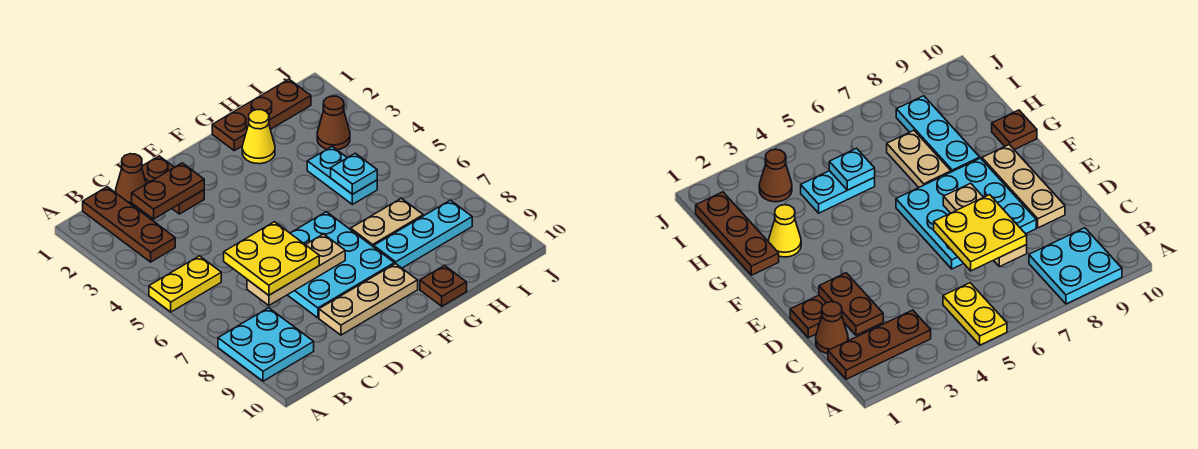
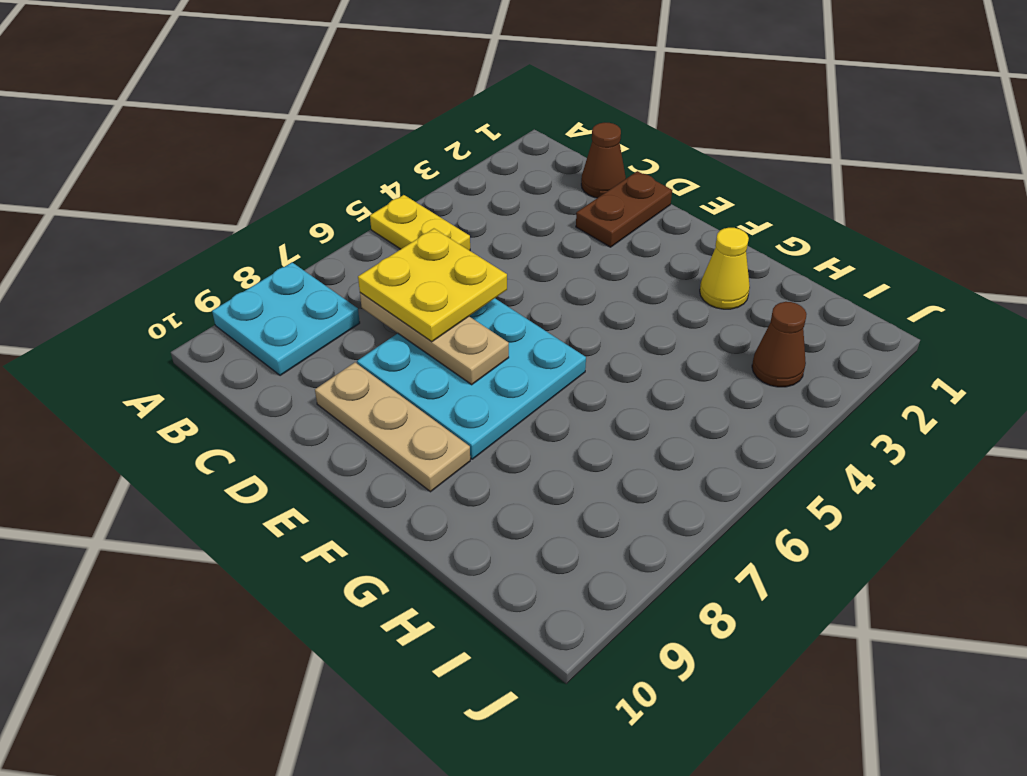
none -> brown 1x3 plate [83,187,175,262]
none -> brown 1x3 plate [212,79,311,151]
none -> tan 1x2 plate [351,198,423,247]

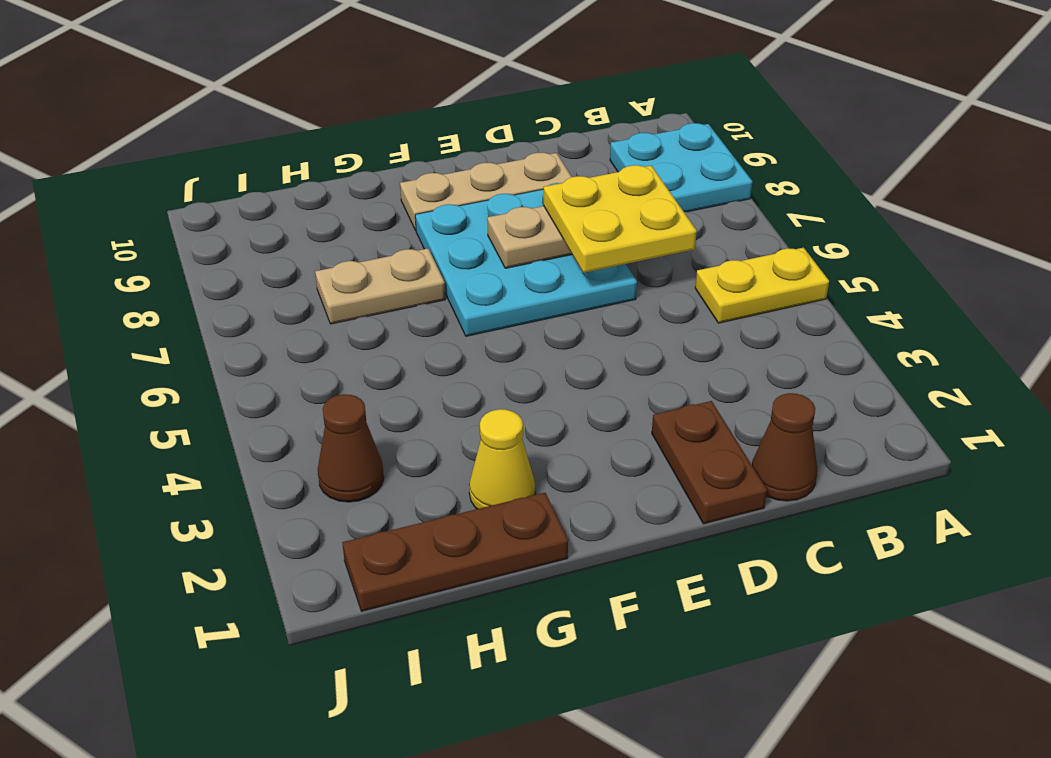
none -> brown 1x3 plate [83,187,175,262]
none -> cyan 1x3 plate [374,200,472,268]
none -> brown 1x1 plate [420,266,467,306]

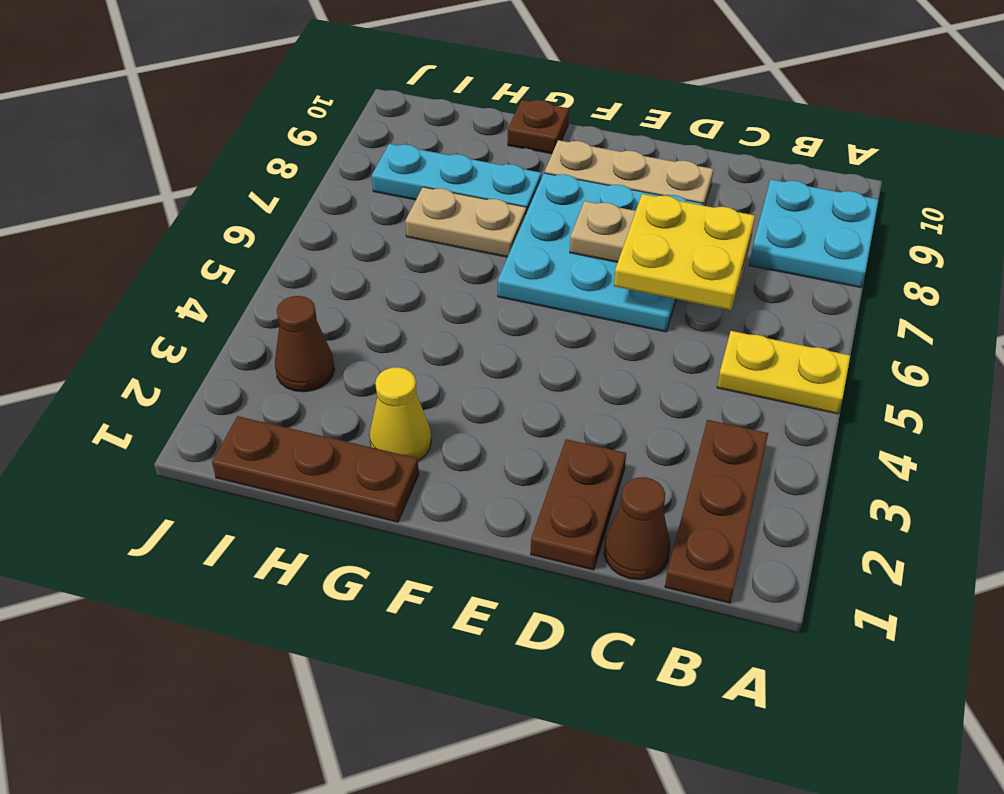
none -> cyan 1x2 plate [307,147,377,204]
none -> brown 1x2 plate [132,163,204,219]
none -> cyan 1x1 plate [331,153,377,194]

